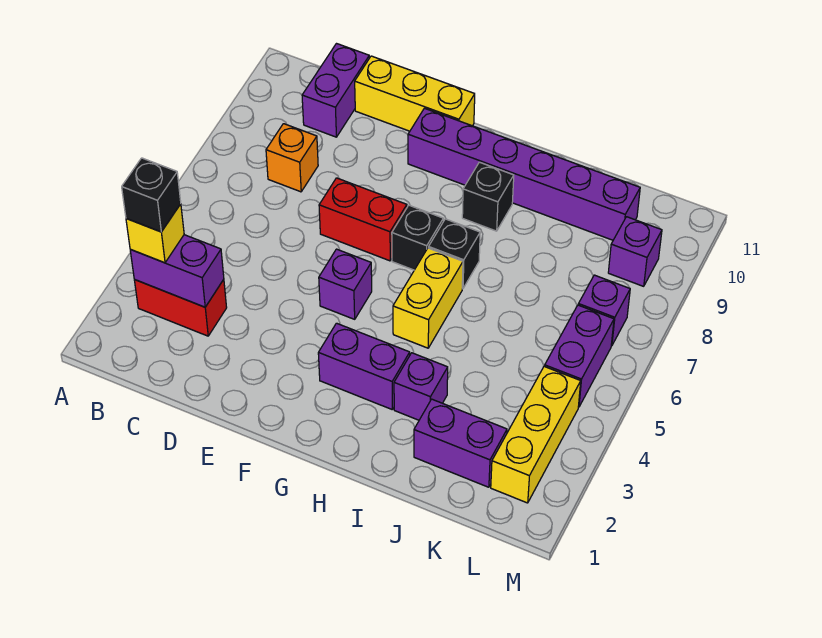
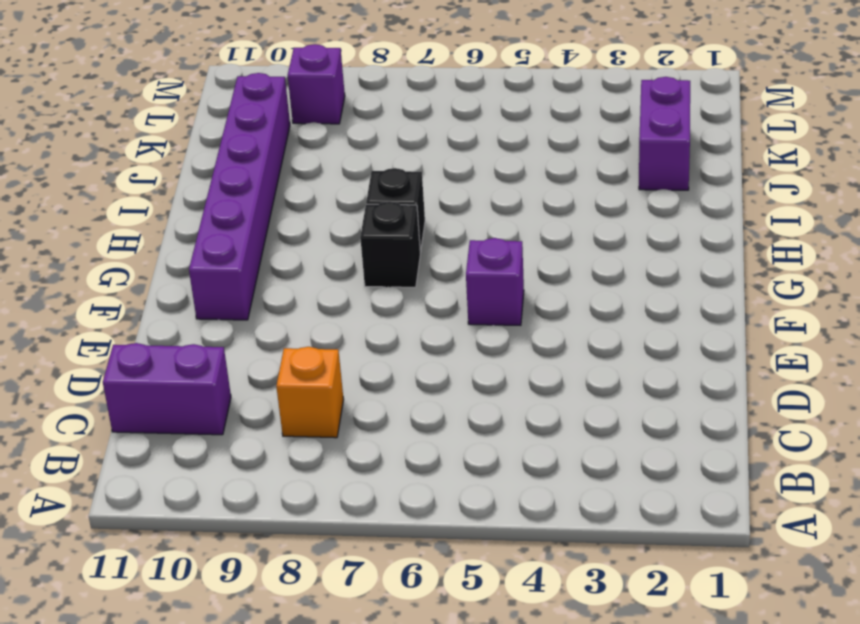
none -> red 1x2 brick [134,280,227,336]
none -> yellow 1x3 brick [355,56,475,131]
none -> red 1x2 brick [319,178,407,261]

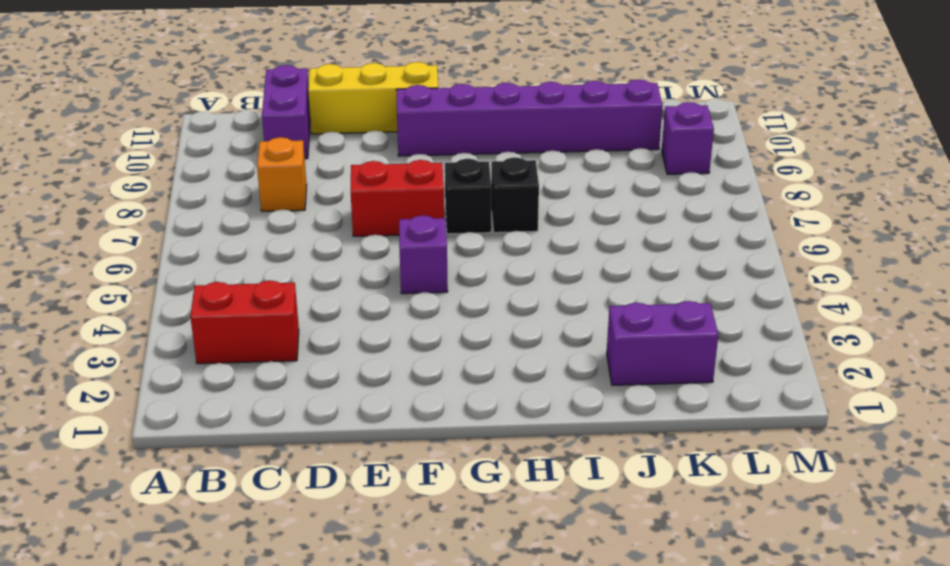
none -> purple 1x2 brick [318,323,410,410]
none -> yellow 1x2 brick [393,248,463,348]
none -> black 1x1 brick [462,162,514,231]

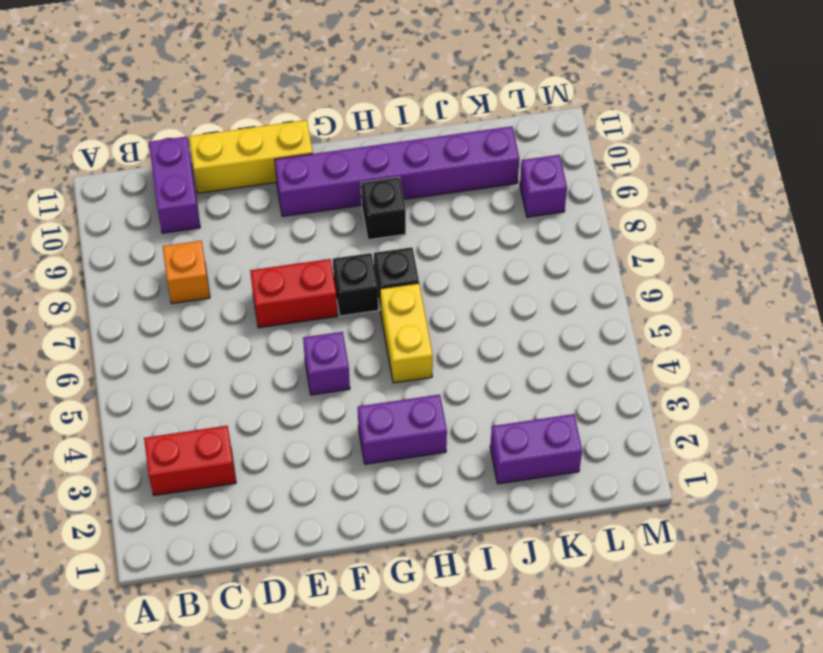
none -> purple 1x1 brick [394,353,448,420]
none -> yellow 1x3 brick [491,366,581,503]
none -> purple 1x2 brick [545,305,614,407]

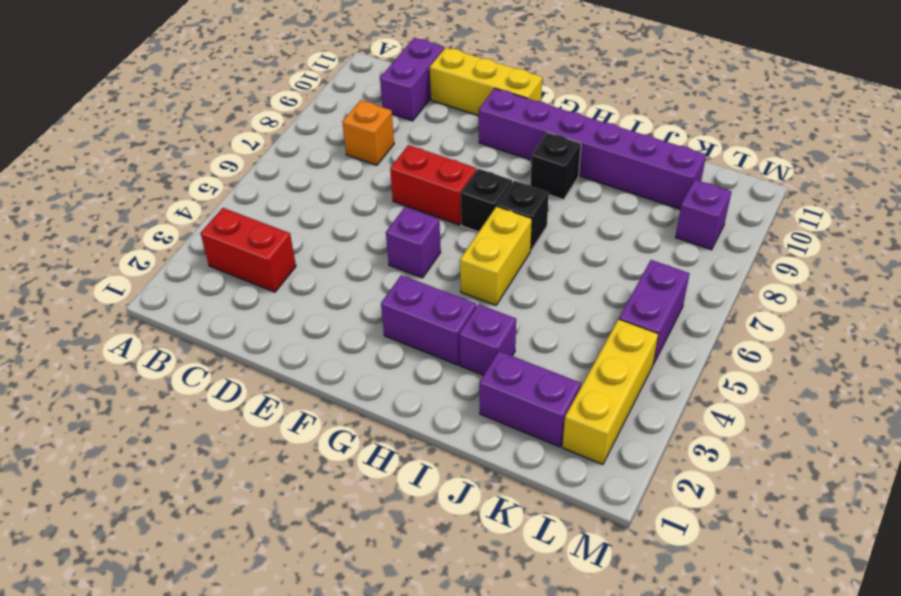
none -> purple 1x1 brick [578,275,630,346]
none -> purple 1x2 brick [130,235,224,307]
none -> yellow 1x1 brick [126,204,184,263]

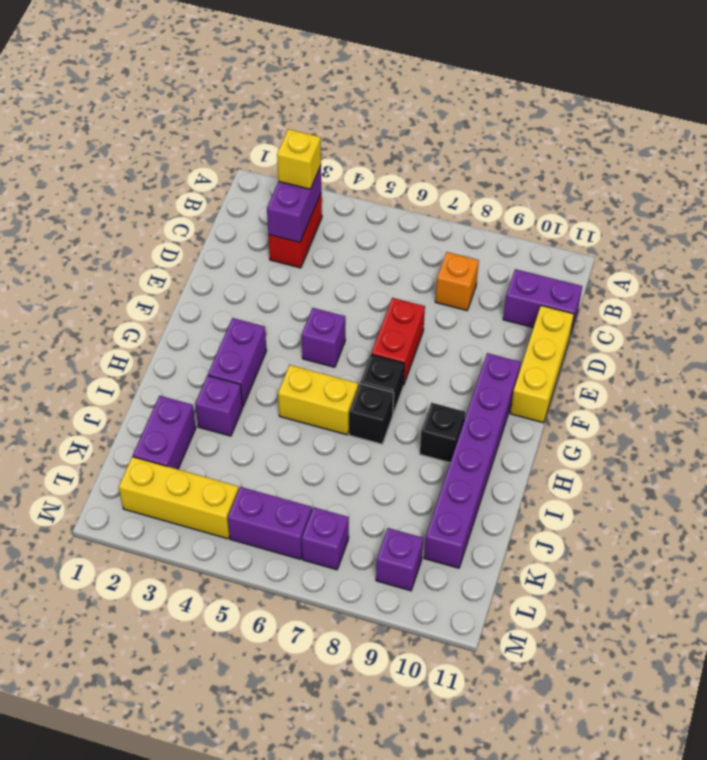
none -> black 1x1 brick [122,158,181,232]

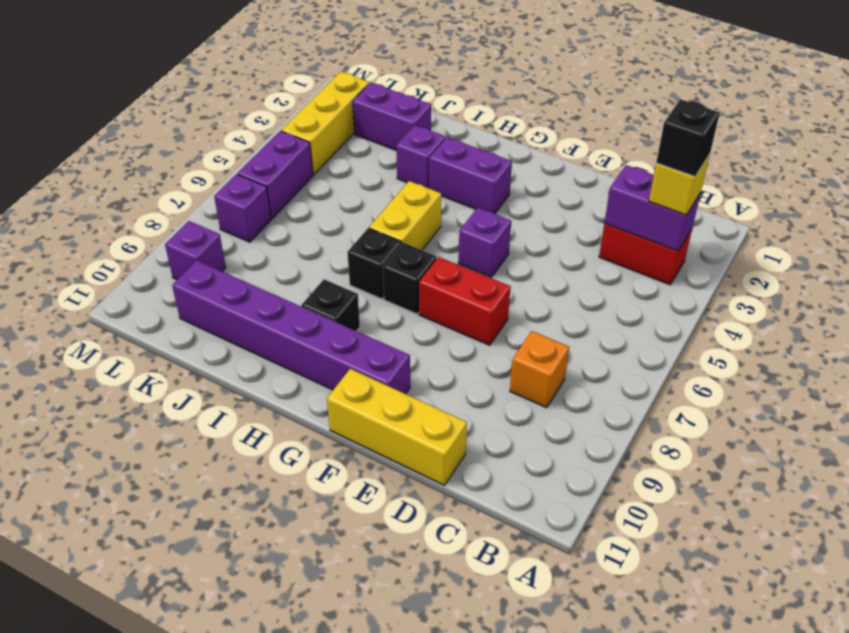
none -> purple 1x2 brick [302,44,369,137]

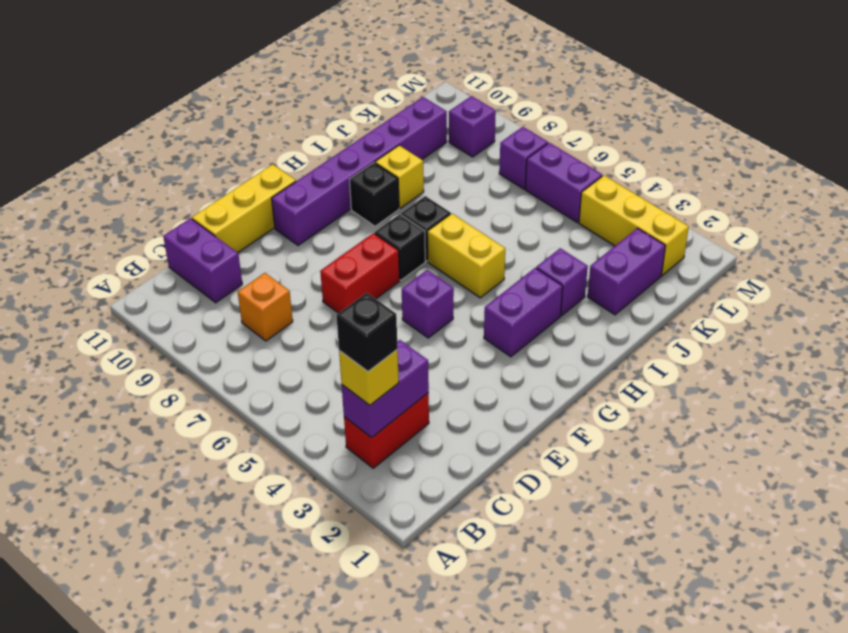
yellow 1x1 brick [375,145,424,208] -> none

